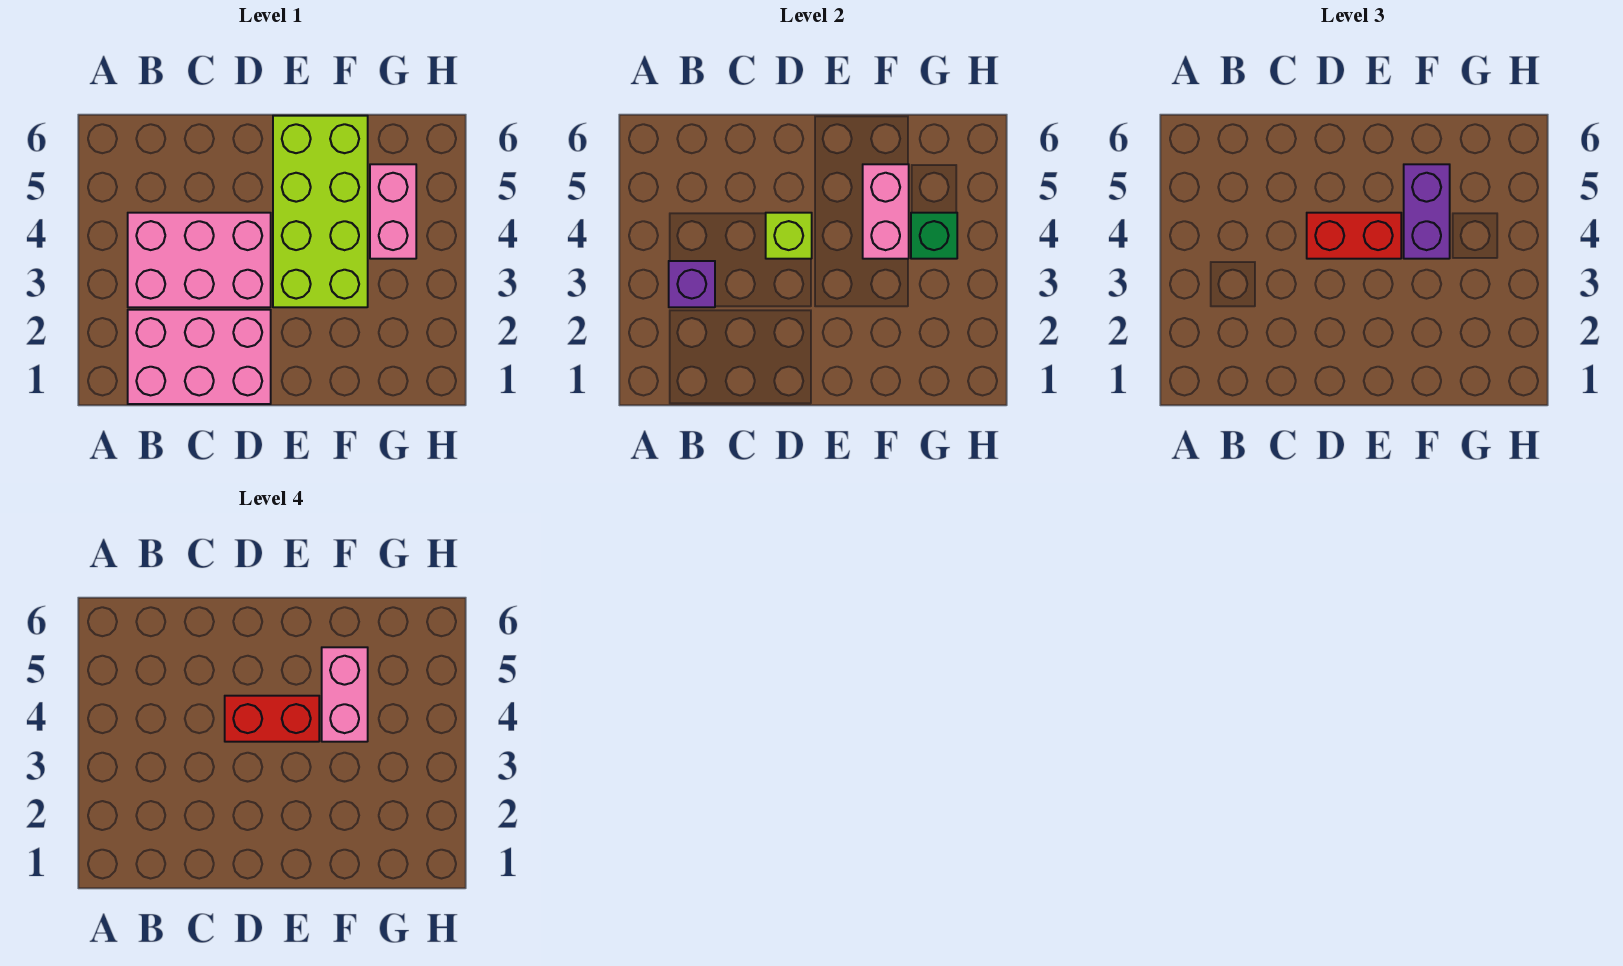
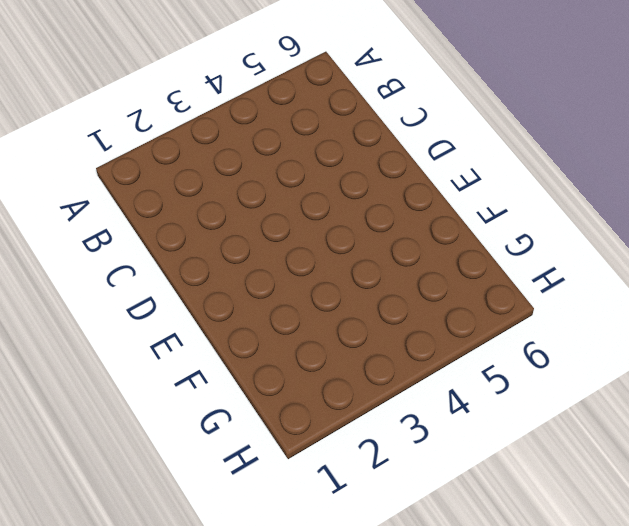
none -> pink 2x3 brick [128,310,271,404]
none -> pink 2x3 brick [128,213,271,307]
none -> lime 2x4 brick [273,116,368,307]

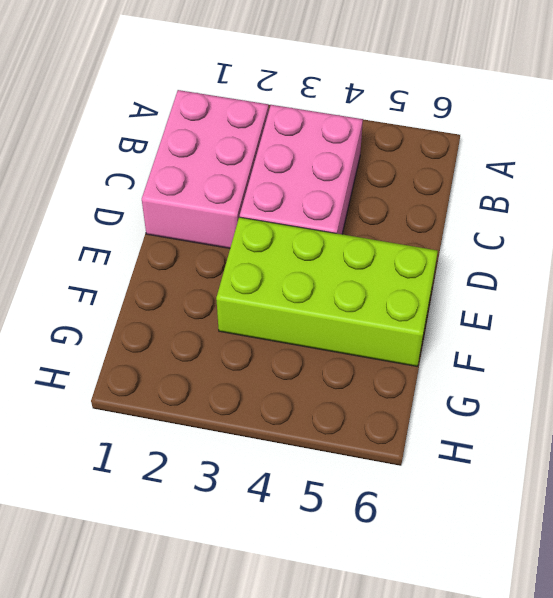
none -> pink 1x2 brick [370,164,416,259]
none -> purple 1x1 brick [669,261,715,307]
none -> lime 1x1 brick [766,213,812,259]

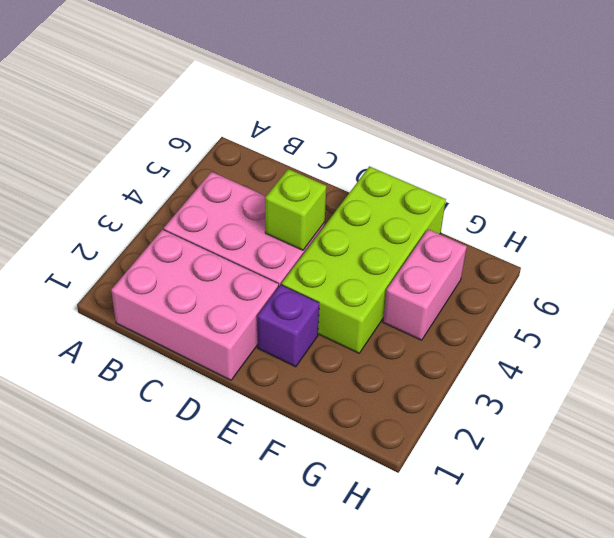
purple 1x1 brick [257,285,319,367] -> purple 1x1 brick moved to [669,261,715,307]
none -> pink 1x2 brick [863,164,909,259]
none -> green 1x1 brick [911,213,957,259]
none -> red 1x2 brick [1307,213,1401,259]

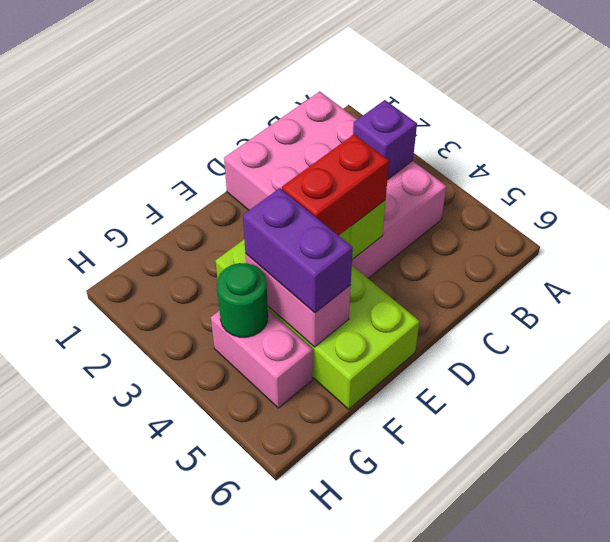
green 1x1 round brick [217,263,268,337] -> green 1x1 brick [911,213,957,259]
none -> red 1x2 brick [225,696,319,742]
none -> pink 1x2 brick [322,647,368,742]

